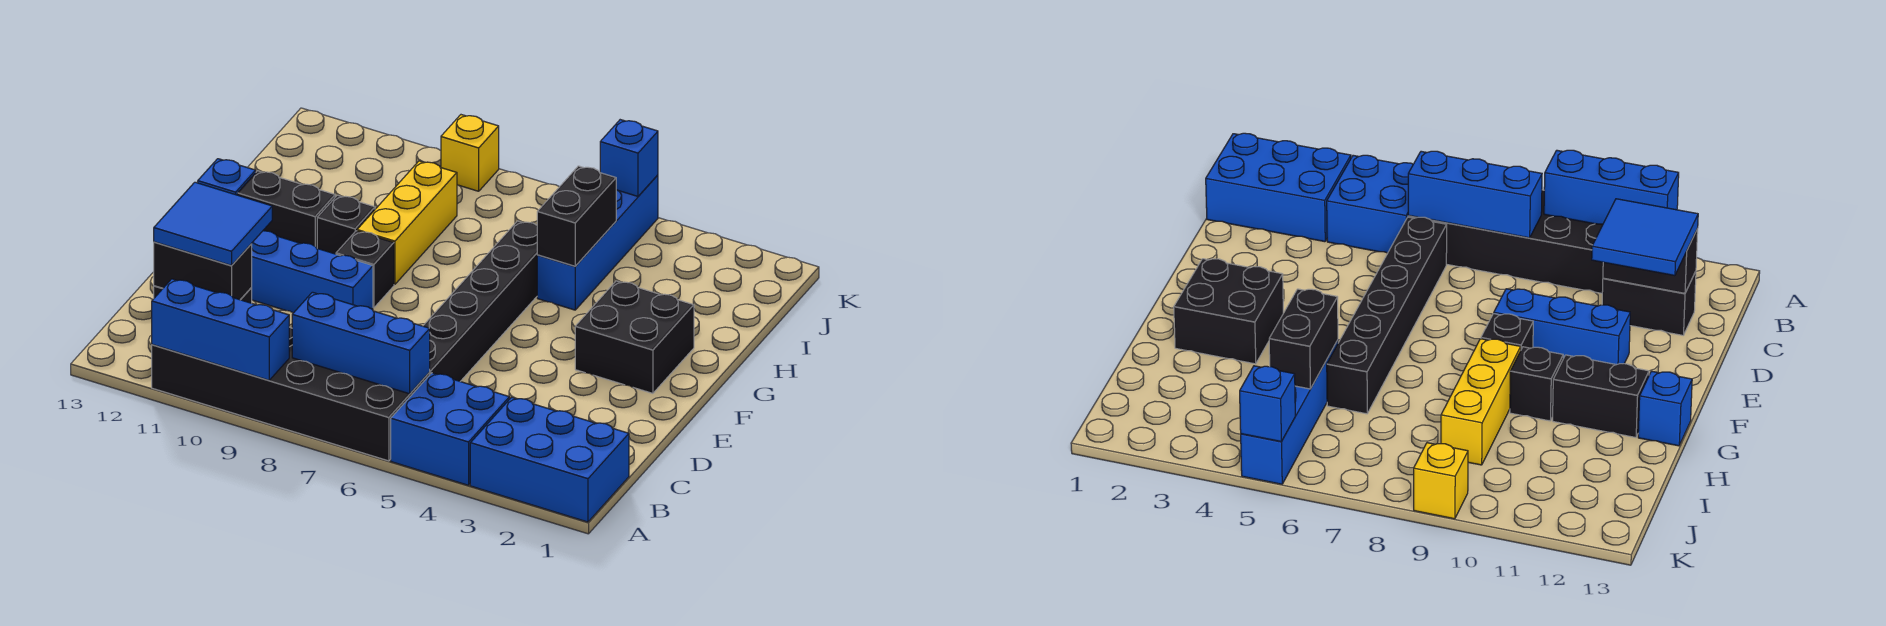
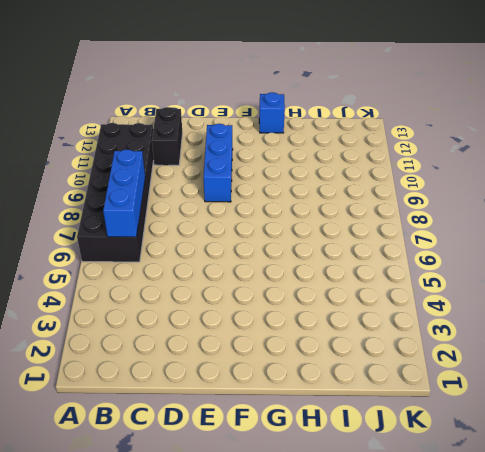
none -> blue 2x3 brick [470,397,629,522]
none -> blue 2x2 brick [391,373,509,485]
none -> black 1x6 brick [423,221,537,381]

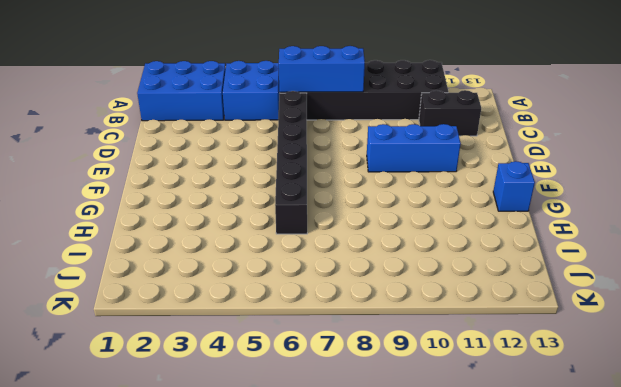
none -> black 2x2 brick [575,281,694,393]
none -> black 1x1 brick [336,231,394,308]
none -> yellow 1x3 brick [357,161,457,284]

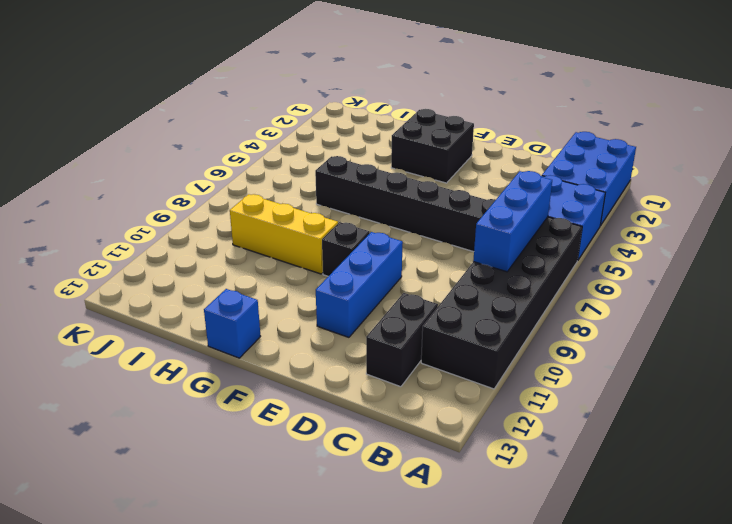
none -> black 1x1 brick [317,195,375,254]
none -> black 1x2 brick [238,171,335,248]
none -> blue 1x4 brick [537,175,658,310]

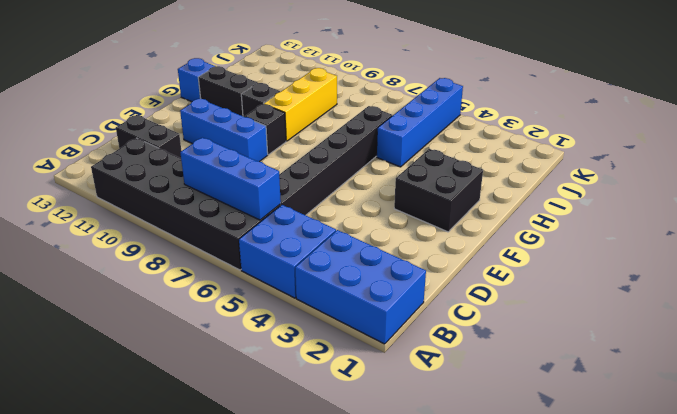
none -> yellow 1x1 brick [441,115,499,191]
none -> blue 1x3 brick [152,279,289,380]
none -> black 1x2 brick [154,242,252,300]

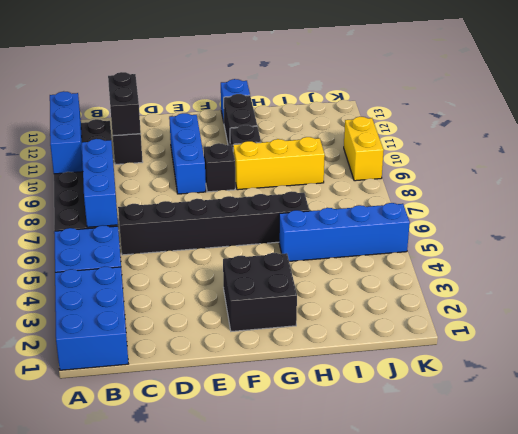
yellow 1x2 brick [344,117,384,181] -> yellow 1x1 brick [441,115,499,191]
none -> black 1x2 brick [537,166,616,266]
none -> blue 1x1 brick [600,120,658,196]
none -> blue 2x2 tile [154,182,272,265]

